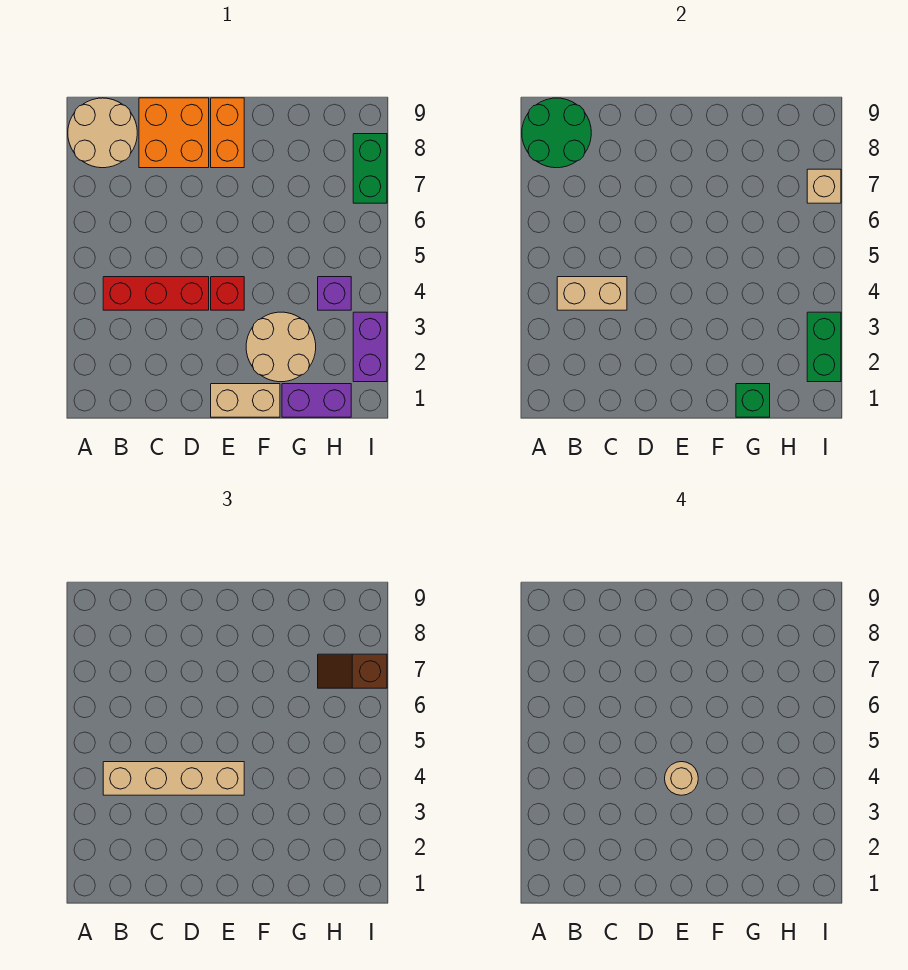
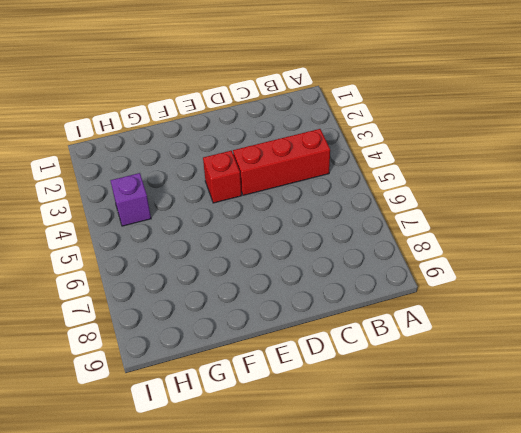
none -> tan 2x2 round brick [68,98,137,168]
none -> orange 2x2 brick [139,98,209,168]
none -> tan 1x2 brick [211,384,280,417]

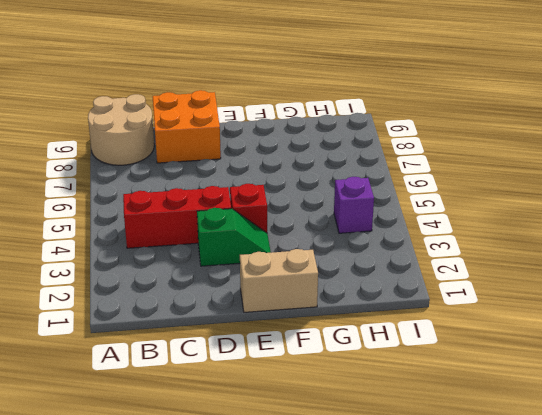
green 1x2 slope [197,208,271,266] -> none
none -> orange 1x2 brick [211,98,244,168]
none -> tan 2x2 round brick [246,312,316,382]
none -> purple 1x2 brick [282,384,351,417]

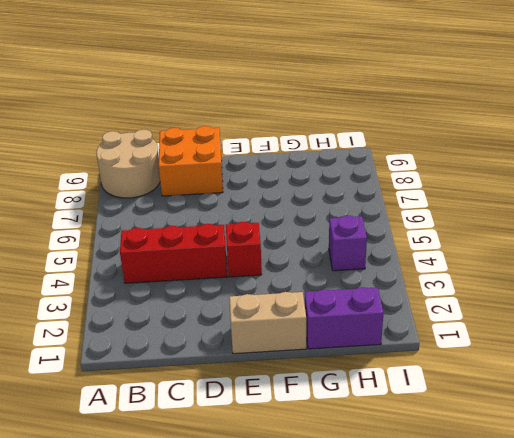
none -> orange 1x2 brick [211,98,244,168]
none -> tan 2x2 round brick [246,312,316,382]
none -> purple 1x2 brick [353,312,387,382]

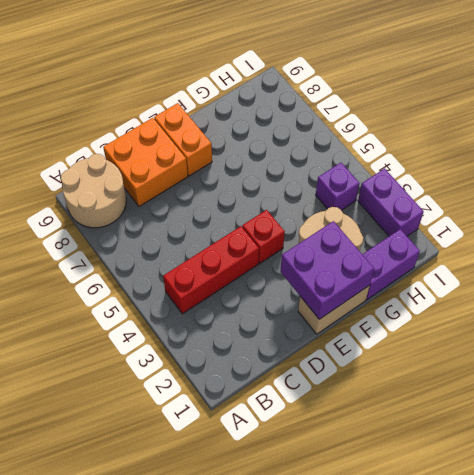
purple 2x2 brick [280,221,374,319] -> none
none -> green 1x2 brick [353,134,387,203]
none -> green 2x2 round brick [522,98,591,168]
none -> tan 1x2 brick [557,277,627,310]

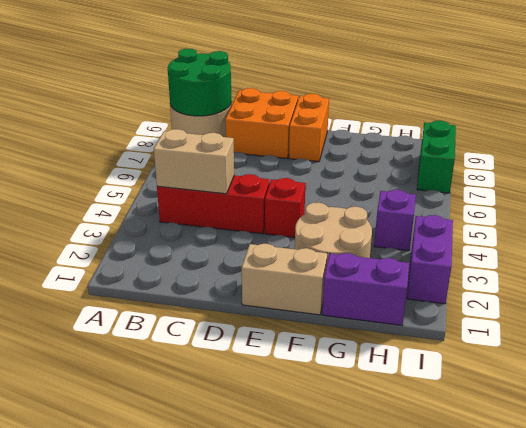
none -> green 1x1 brick [736,384,770,417]
none -> green 1x2 brick [807,312,841,382]
none -> tan 1x1 brick [807,169,841,203]

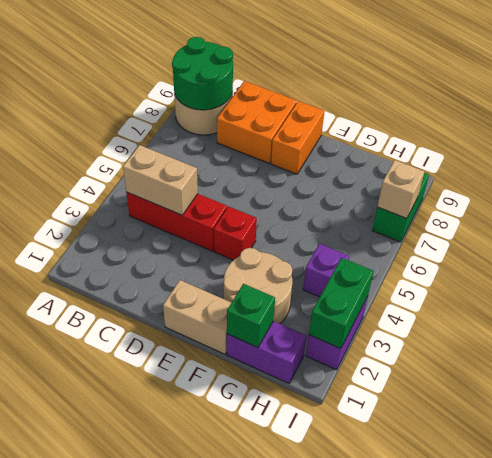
none -> tan 1x4 brick [103,762,244,795]
none -> brown 1x2 slope [318,654,387,688]
none -> tan 1x1 round brick [665,762,698,795]

